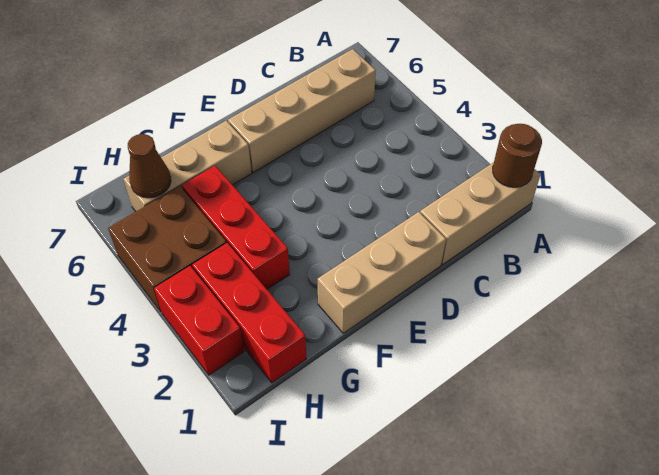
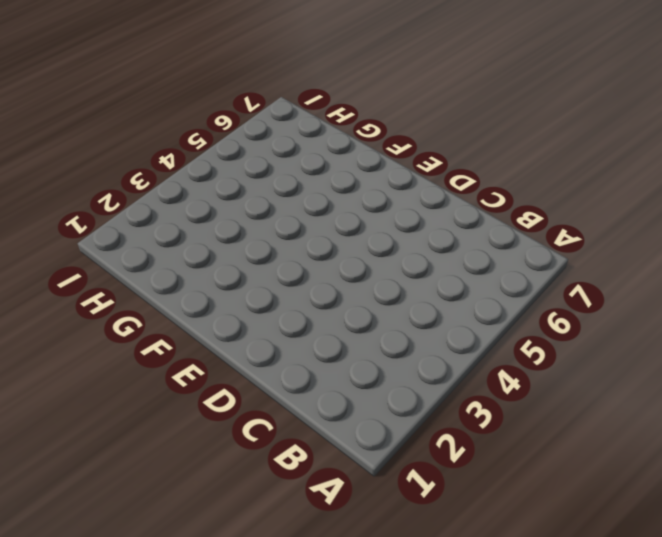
none -> tan 1x3 brick [420,163,541,265]
none -> tan 1x4 brick [228,49,376,172]

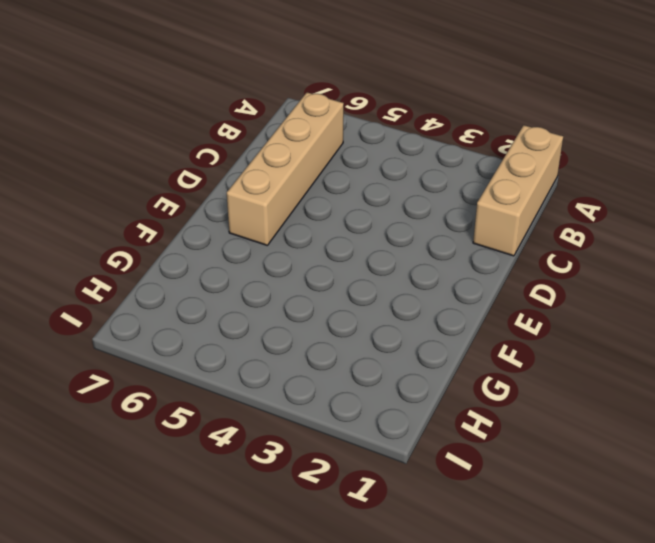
none -> tan 1x3 brick [318,212,446,333]
none -> tan 1x3 brick [124,121,252,211]

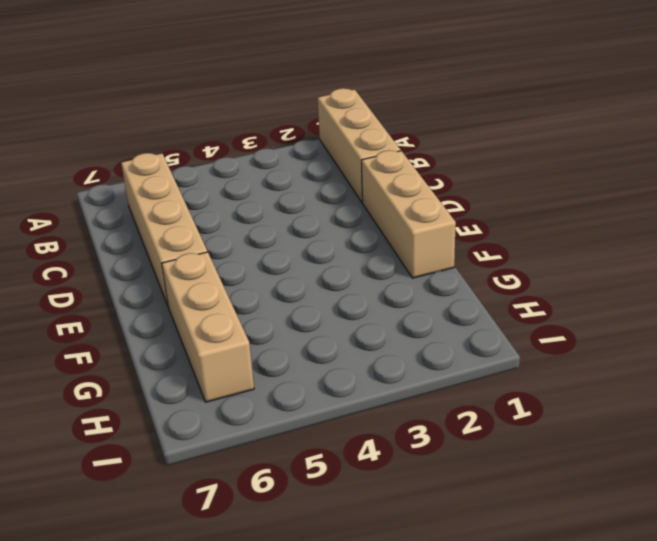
none -> red 1x3 brick [182,166,290,289]
none -> red 1x3 brick [192,243,306,383]

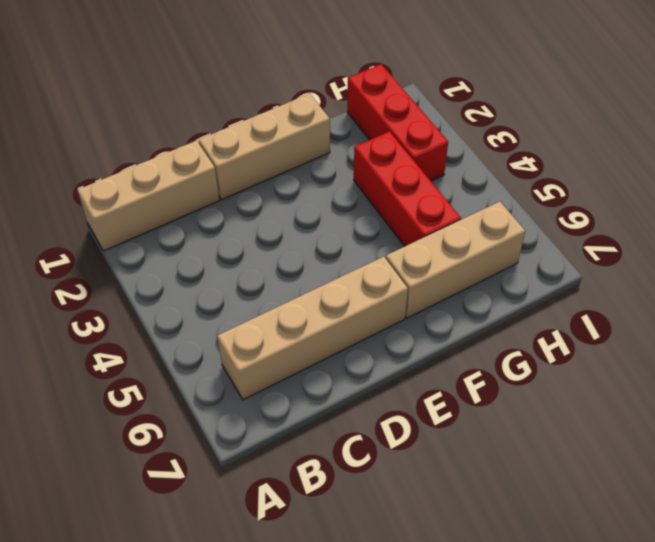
none -> brown 2x2 brick [108,186,227,312]
none -> red 1x2 brick [154,266,244,375]

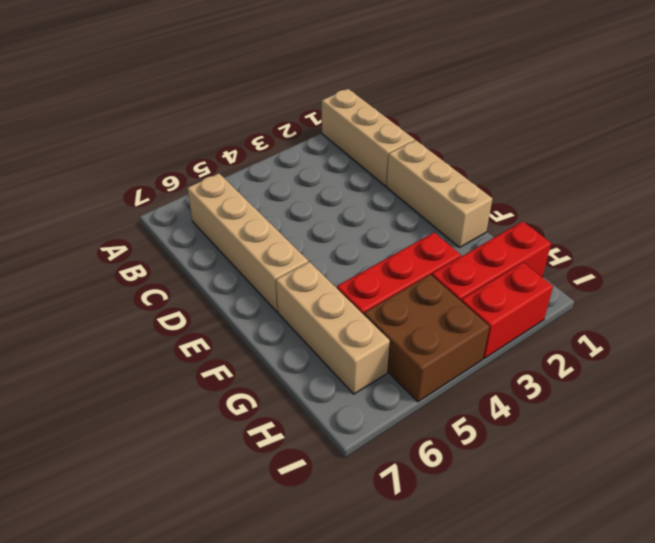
none -> brown 1x1 round brick [493,124,542,187]
none -> brown 1x1 cone [128,134,171,198]

